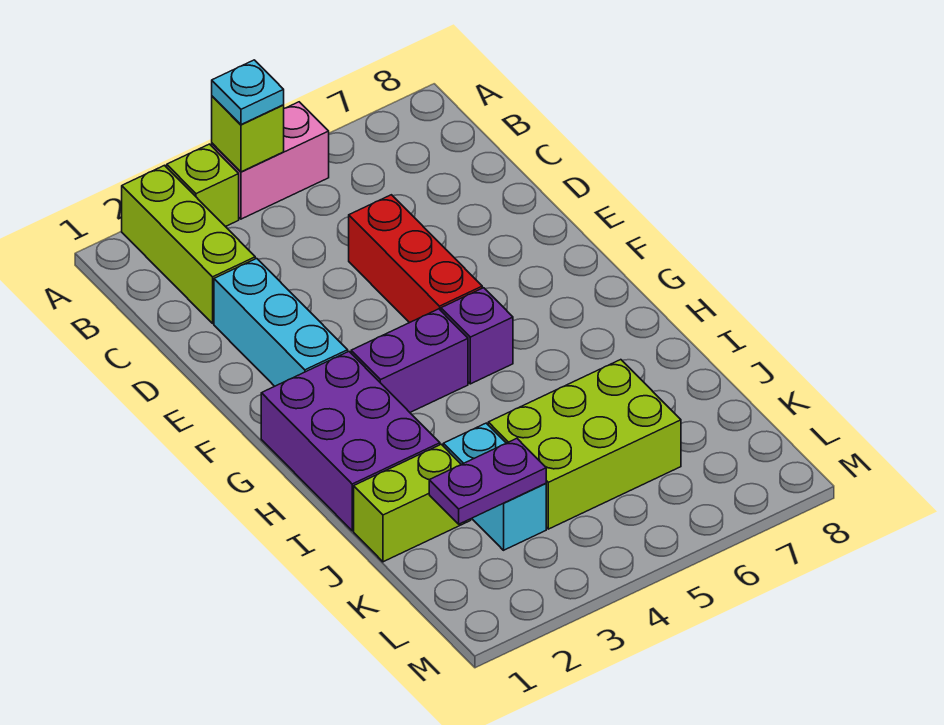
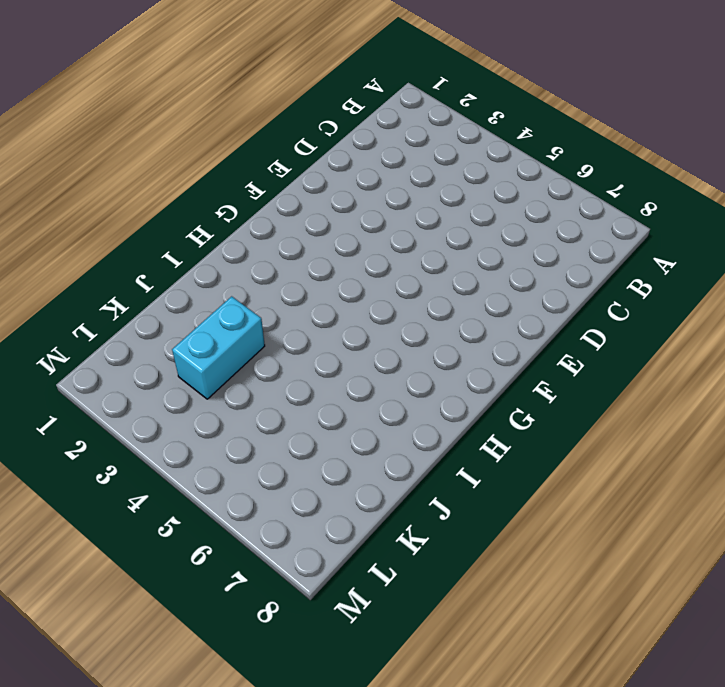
none -> lime 1x3 brick [122,165,255,323]
none -> lime 1x1 brick [167,144,239,227]
none -> pink 1x2 brick [212,102,329,219]

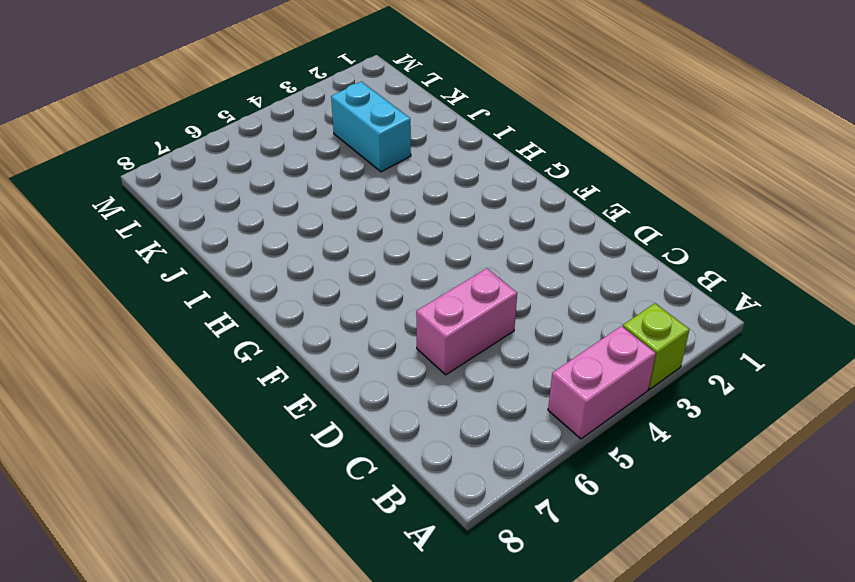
pink 1x2 brick [416,268,517,375] -> red 1x3 brick [349,195,482,323]
none -> lime 1x3 brick [122,165,255,323]
none -> cyan 1x3 brick [214,258,348,386]
none -> purple 2x3 brick [261,352,440,531]

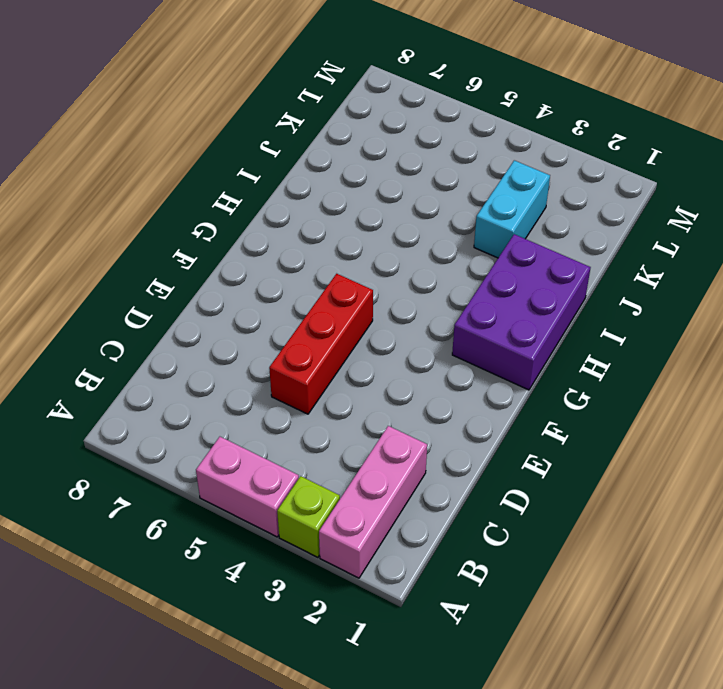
pink 1x3 brick [319,426,427,578] -> lime 1x3 brick [122,165,255,323]
none -> cyan 1x3 brick [214,258,348,386]
none -> purple 1x2 brick [351,309,468,412]
none -> purple 1x1 brick [441,288,513,384]

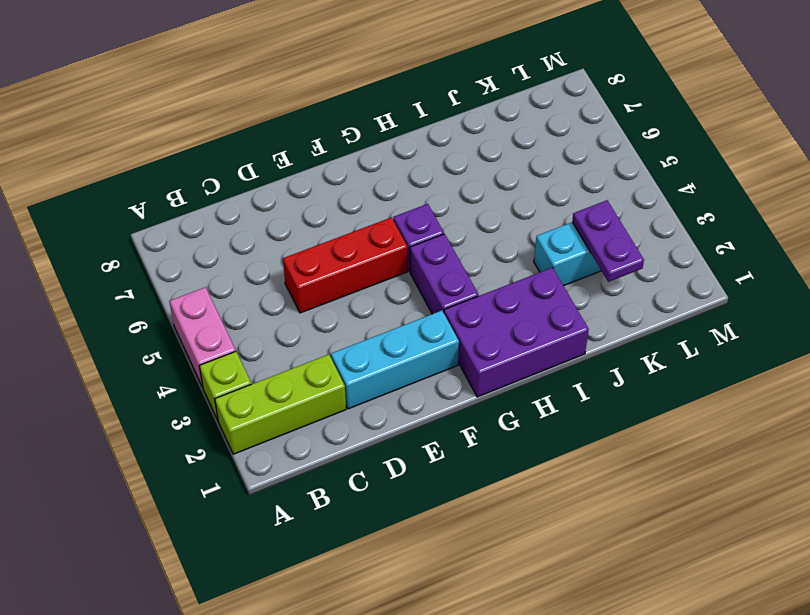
none -> lime 1x2 brick [354,444,471,562]
none -> lime 2x3 brick [488,360,681,529]
none -> lime 1x1 brick [212,96,284,172]

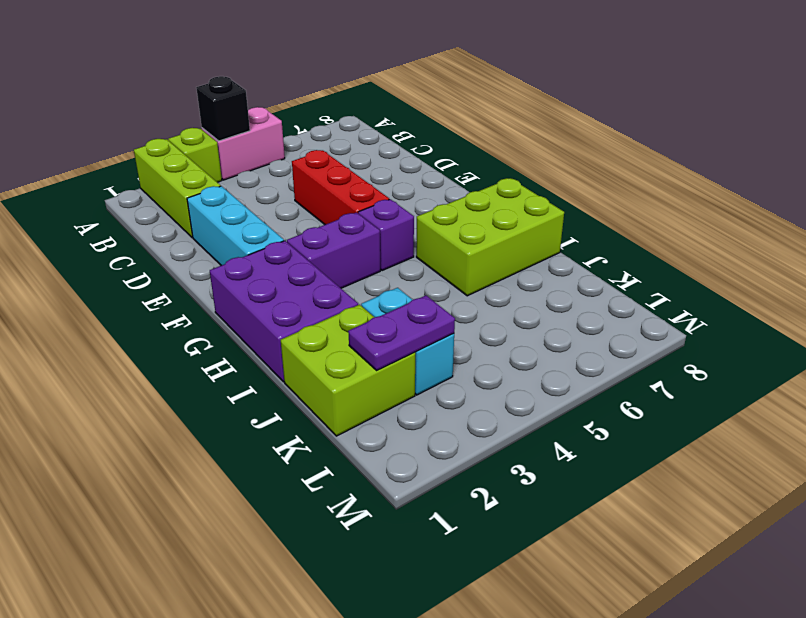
black 1x1 brick [196,76,250,141] -> lime 1x1 brick [212,96,284,172]
lime 2x3 brick [416,178,564,296] -> lime 2x3 brick moved to [488,360,681,529]
lime 2x2 brick [281,305,415,436] -> lime 1x2 brick [354,444,471,562]
none -> cyan 1x1 plate [212,60,284,125]

